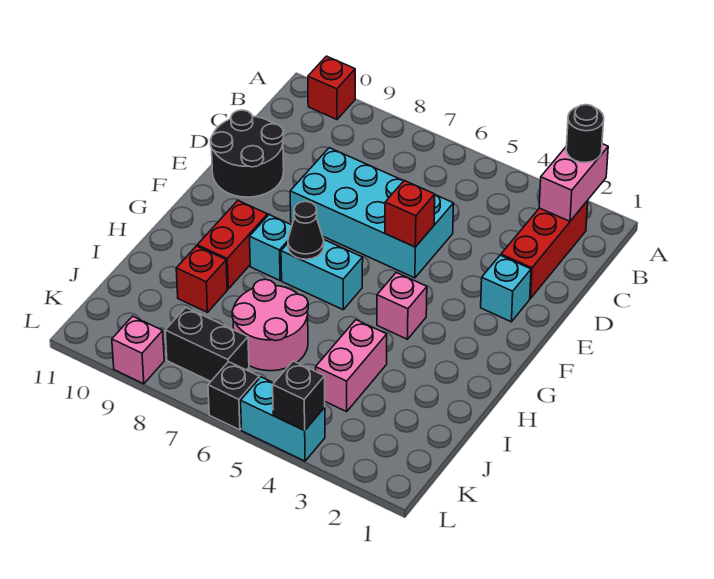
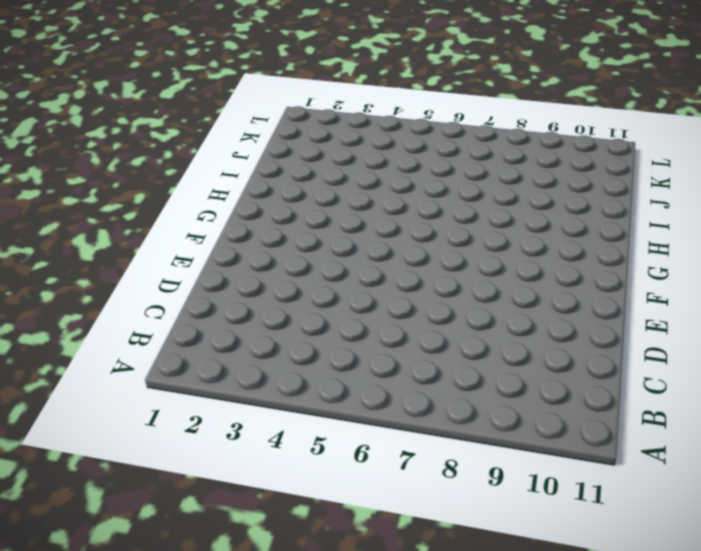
none -> red 1x1 brick [308,56,355,120]
none -> red 1x3 brick [501,201,588,298]
none -> cyan 2x4 brick [290,148,454,278]

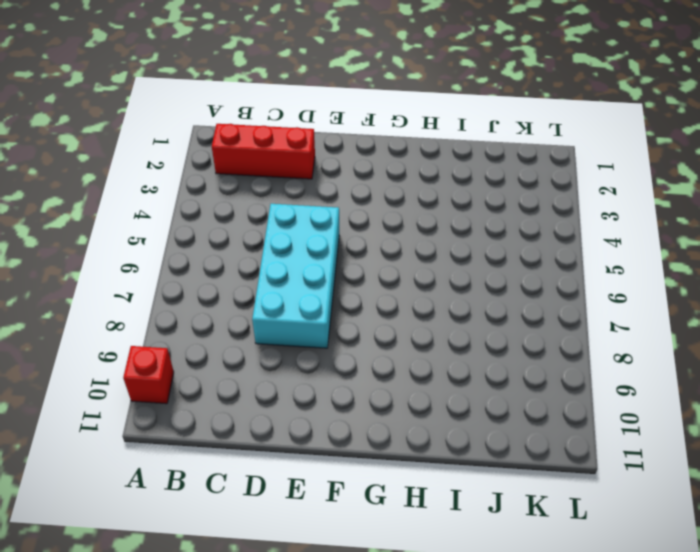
none -> black 2x2 round brick [211,110,284,197]
none -> cyan 1x1 brick [481,255,531,322]
none -> pink 1x1 brick [377,273,427,339]

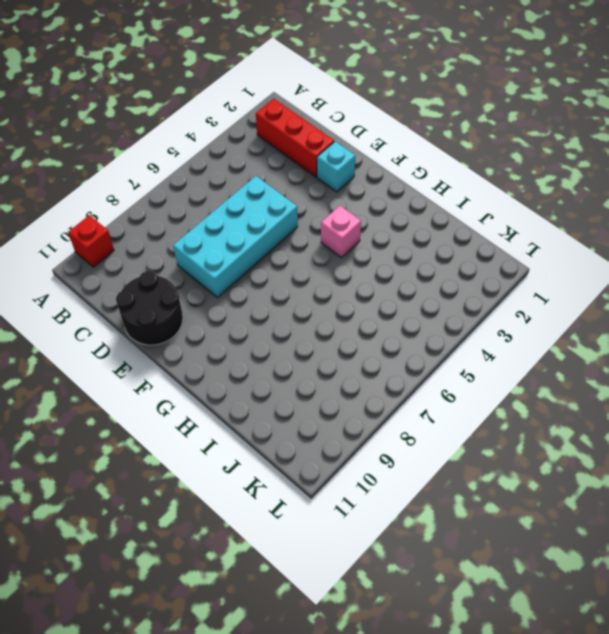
none -> cyan 1x2 brick [281,240,363,310]
none -> cyan 1x1 brick [250,215,292,280]
none -> red 1x2 brick [197,201,268,289]

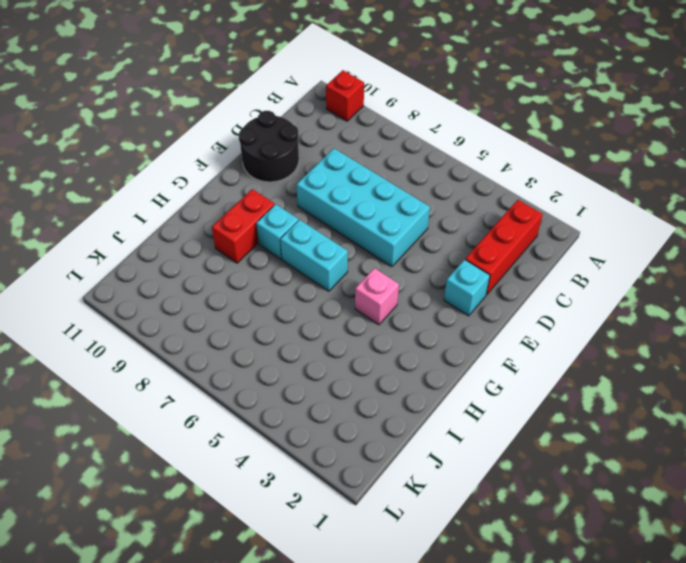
none -> pink 1x2 brick [316,320,387,412]
none -> pink 2x2 round brick [232,279,308,371]
none -> red 1x1 brick [176,246,227,312]

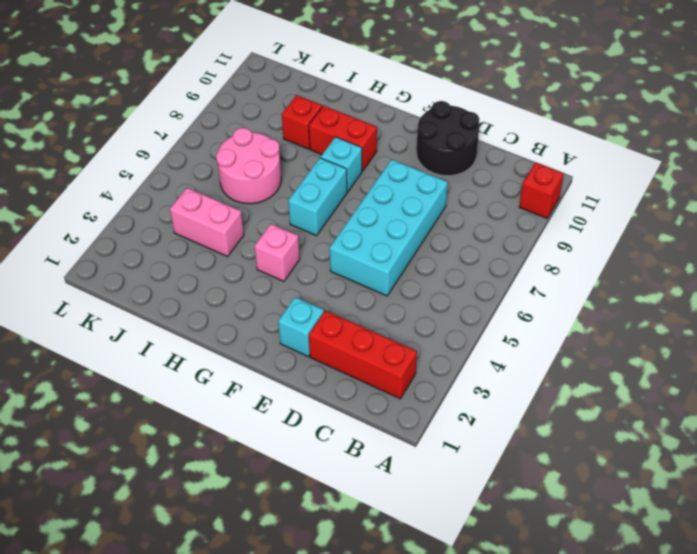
none -> black 1x2 brick [165,308,249,381]
none -> cyan 1x2 brick [241,377,325,461]
none -> black 1x1 brick [208,362,259,430]

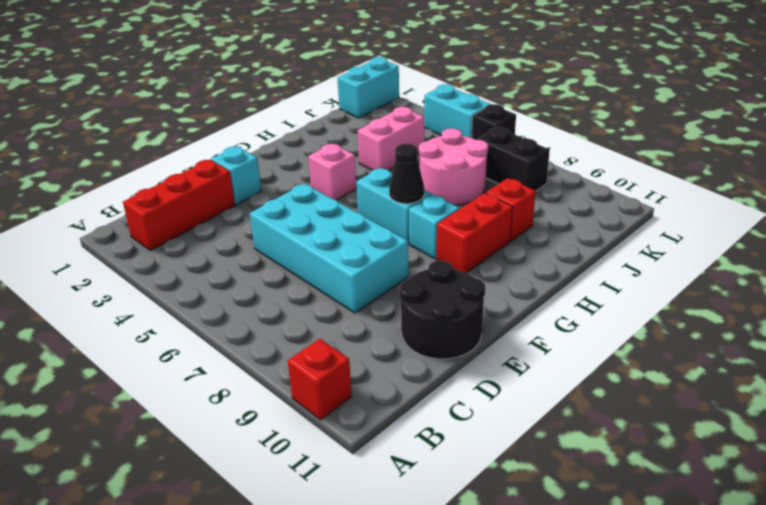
cyan 1x2 brick [338,57,399,118] -> none
none -> pink 1x1 brick [112,316,164,384]
none -> pink 1x2 brick [539,144,608,221]
none -> red 1x1 brick [385,181,435,247]

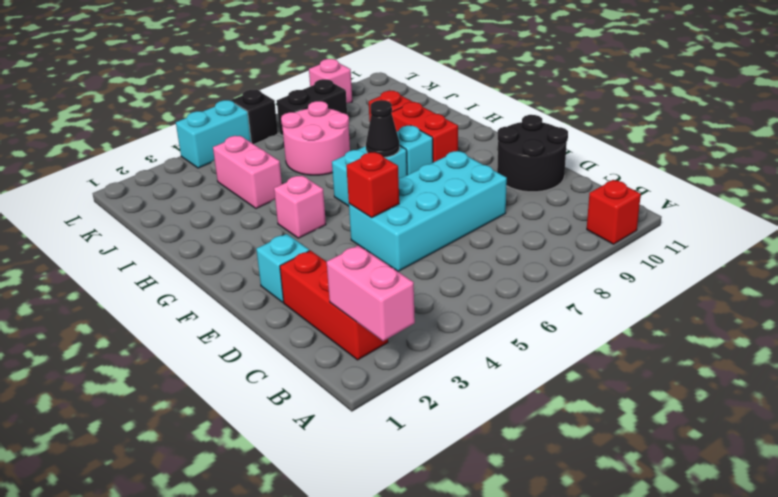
none -> black 1x1 brick [273,361,325,430]
none -> black 1x1 round brick [566,105,604,162]

